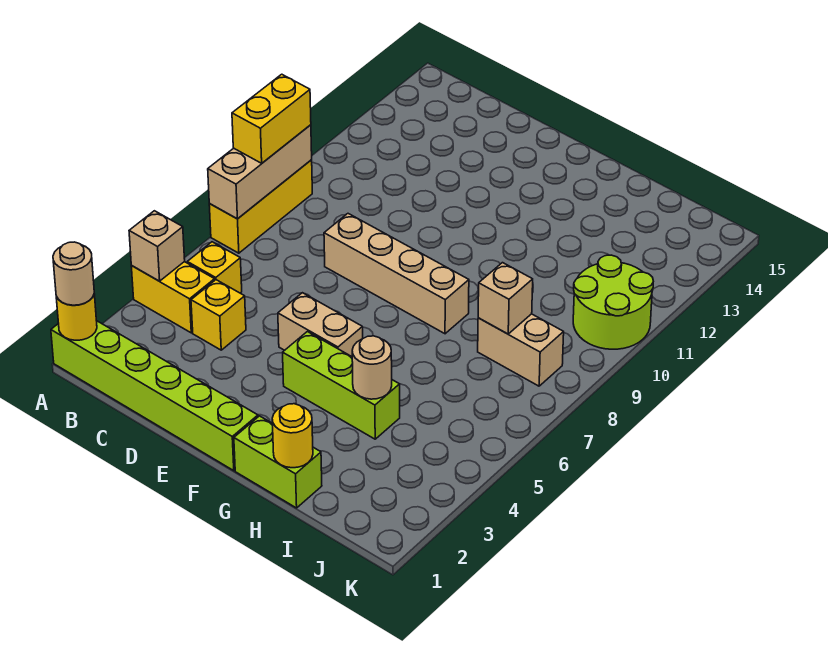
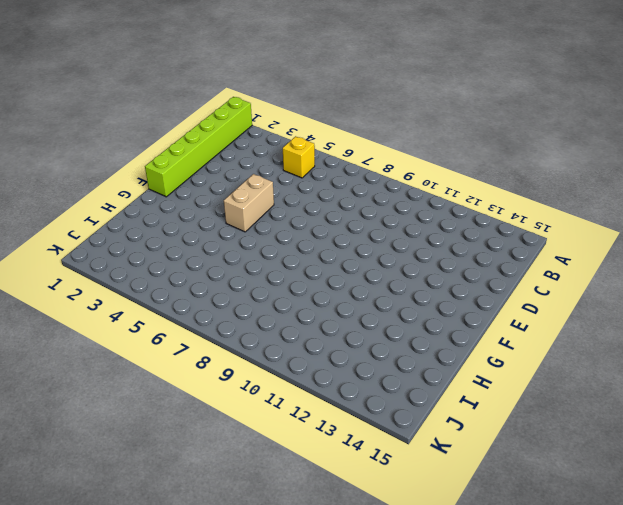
none -> yellow 1x2 brick [131,262,215,333]
none -> yellow 1x3 brick [209,160,312,253]
none -> yellow 1x1 brick [191,280,246,350]

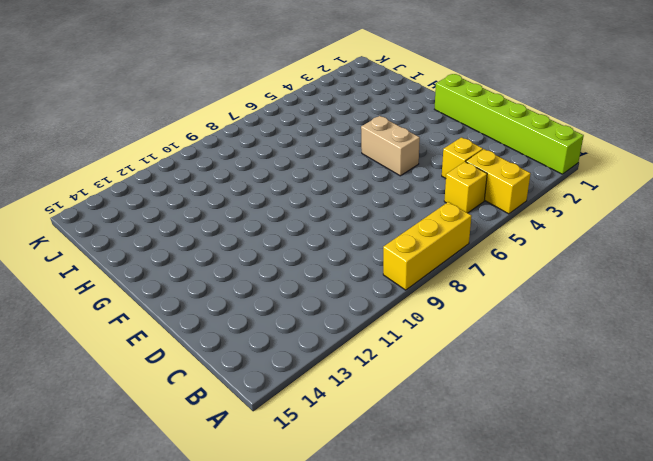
none -> tan 1x4 brick [324,214,469,334]
none -> lime 1x3 brick [283,332,400,439]
none -> lime 1x2 brick [234,416,322,508]

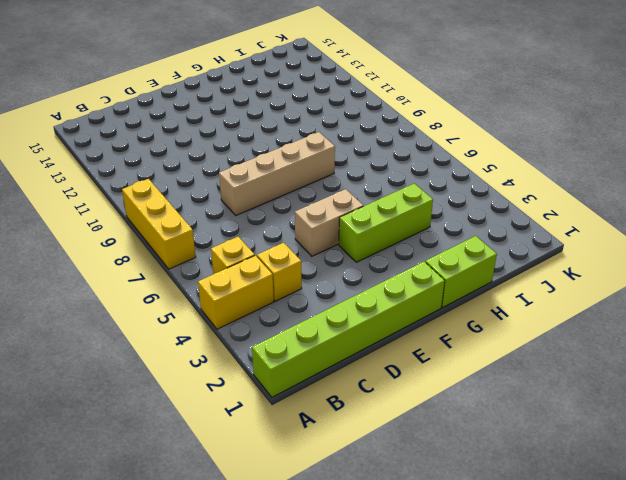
none -> tan 1x2 brick [478,314,564,386]
none -> lime 2x2 round brick [573,255,653,349]
none -> yellow 1x1 round brick [56,294,97,340]

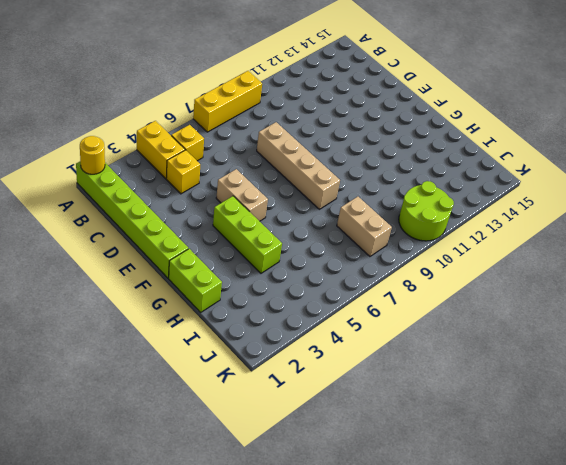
none -> tan 1x1 brick [129,211,185,281]
none -> tan 1x3 brick [208,125,312,219]
none -> yellow 1x1 round brick [272,404,313,468]

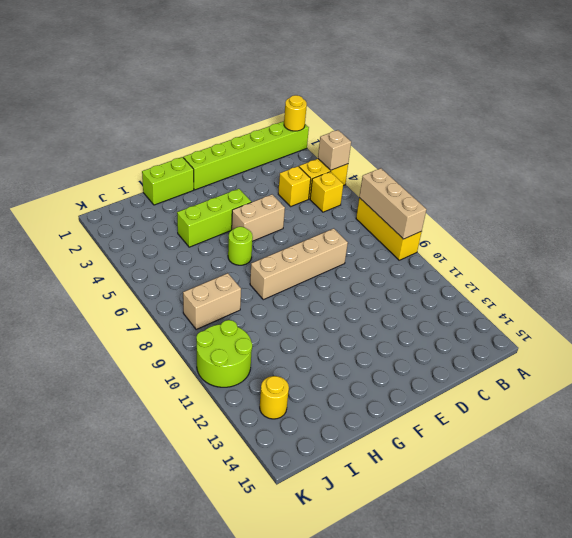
lime 1x1 round brick [228,227,253,265] -> none
yellow 1x1 round brick [260,376,289,419] -> yellow 1x1 round brick moved to [272,404,313,468]
none -> tan 1x1 round brick [352,336,392,399]
none -> tan 1x1 brick [478,263,533,334]
none -> tan 1x1 round brick [53,242,94,305]

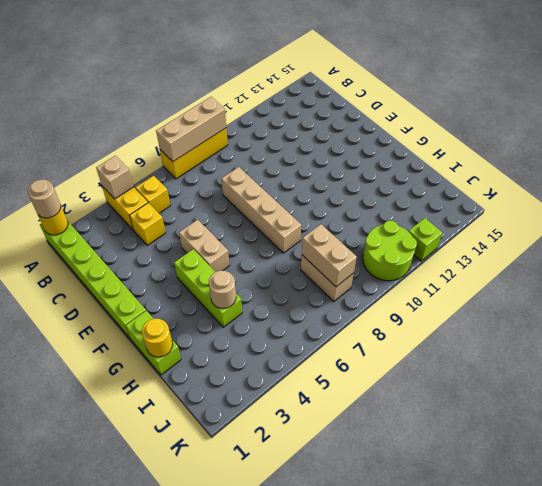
tan 1x2 brick [302,224,357,287] -> tan 1x1 brick [478,263,533,334]
lime 1x1 brick [409,218,442,261] -> none
none -> yellow 1x2 brick [232,74,311,163]

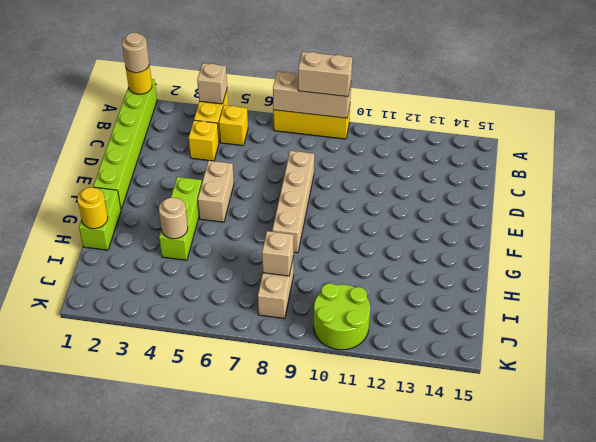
tan 1x2 brick [298,52,352,97] -> yellow 1x2 brick [232,74,311,163]

